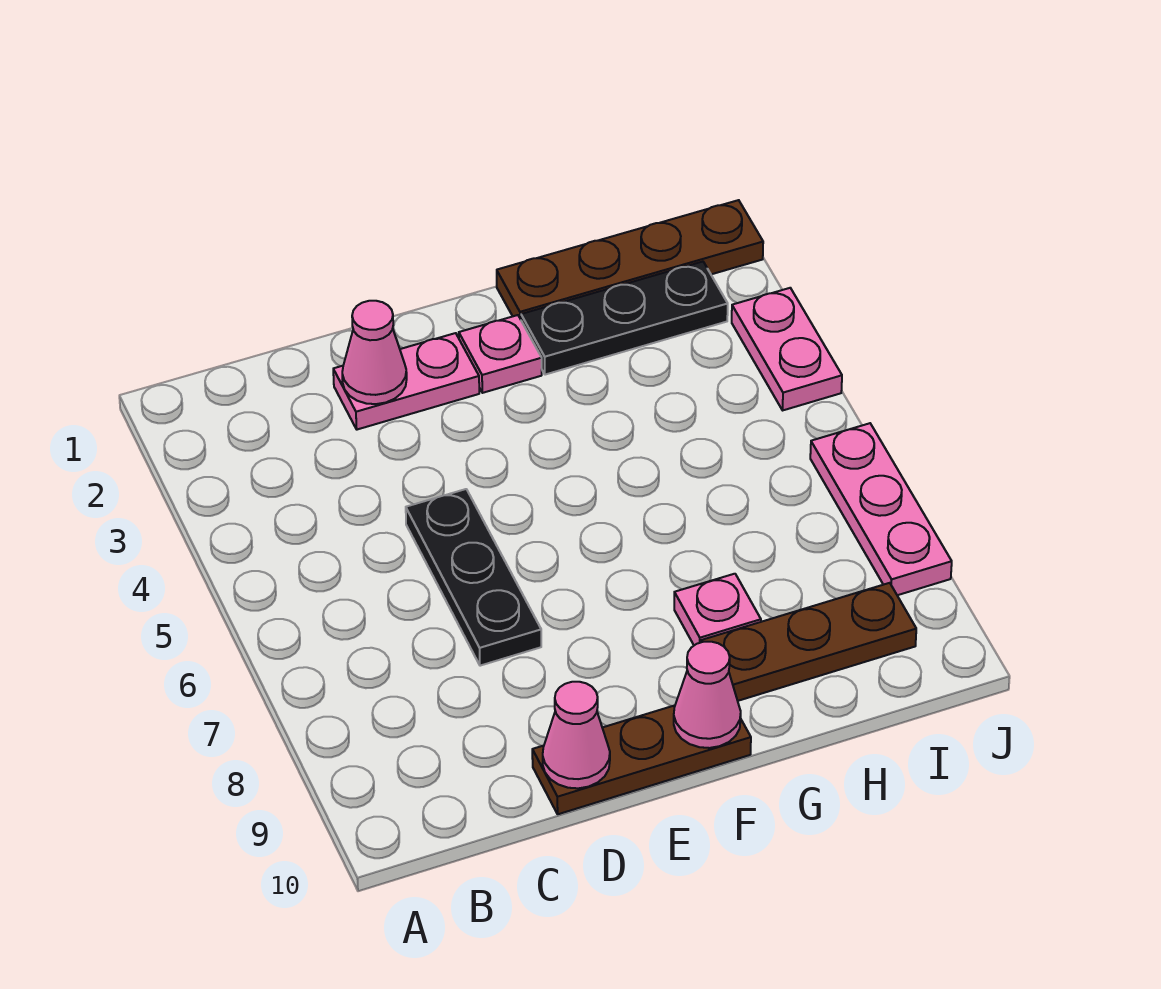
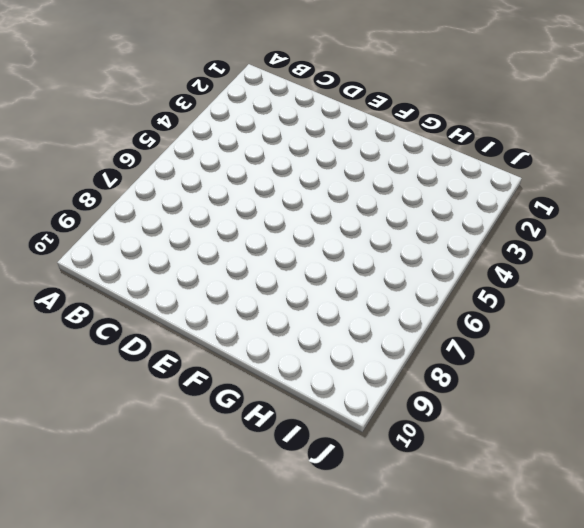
none -> pink 1x2 plate [333,333,479,430]
none -> black 1x3 plate [406,489,541,666]
none -> brown 1x3 plate [532,705,751,814]

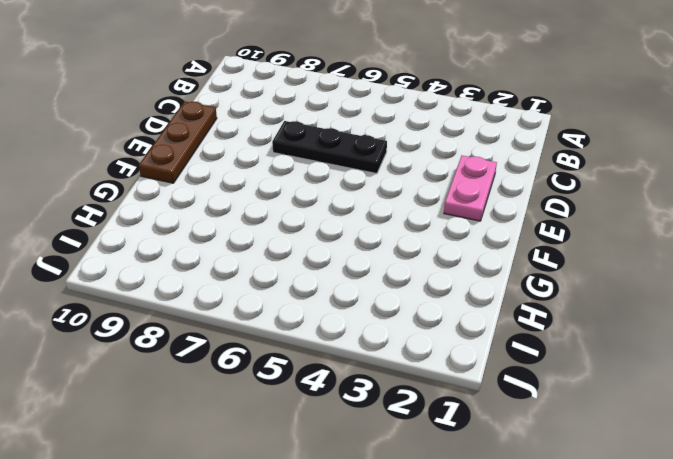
none -> pink 1x1 plate [459,315,542,393]
none -> brown 1x4 plate [497,200,763,319]
none -> black 1x3 plate [521,262,728,375]

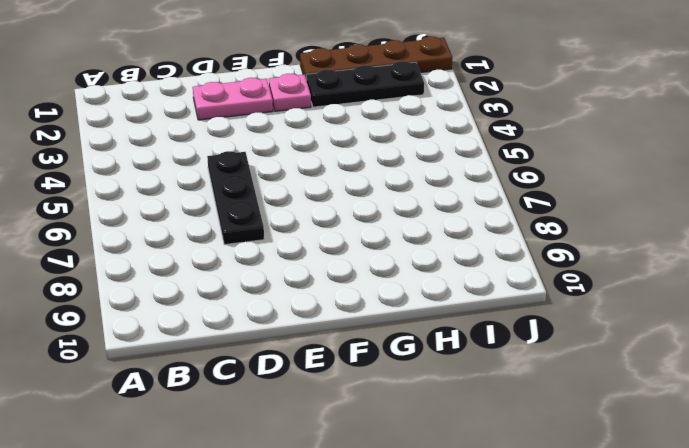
none -> brown 1x3 plate [532,705,751,814]
none -> pink 1x1 plate [674,574,761,645]
none -> brown 1x3 plate [701,583,916,701]

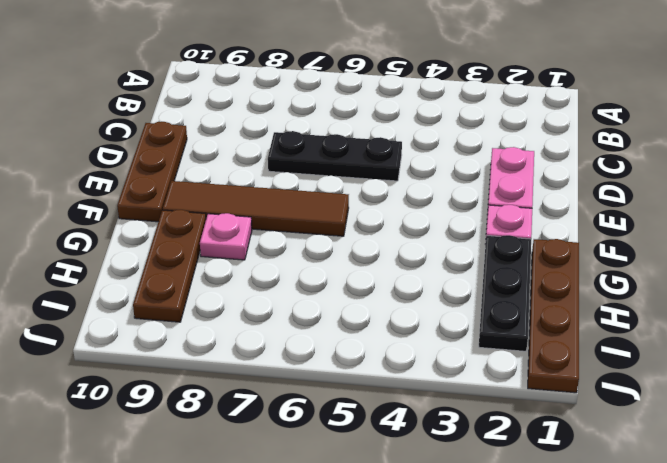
brown 1x4 tile [163,181,349,236] -> none
none -> pink 1x2 plate [732,288,842,410]
none -> pink 1x3 plate [810,423,952,595]
none -> pink 1x1 cone [342,301,407,404]

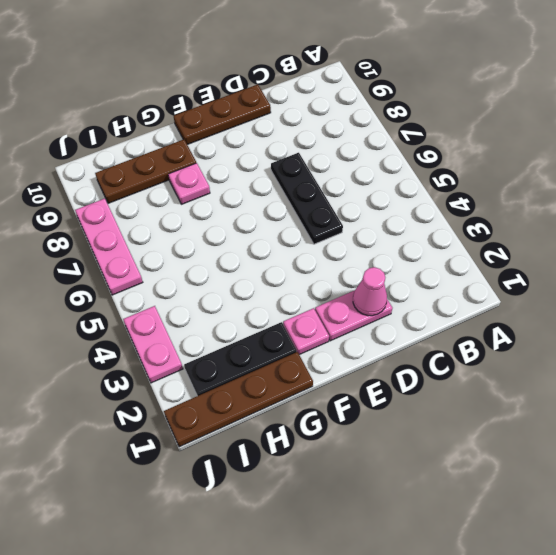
none -> pink 1x1 cone [543,682,610,788]
none -> pink 1x1 cone [674,642,741,748]

